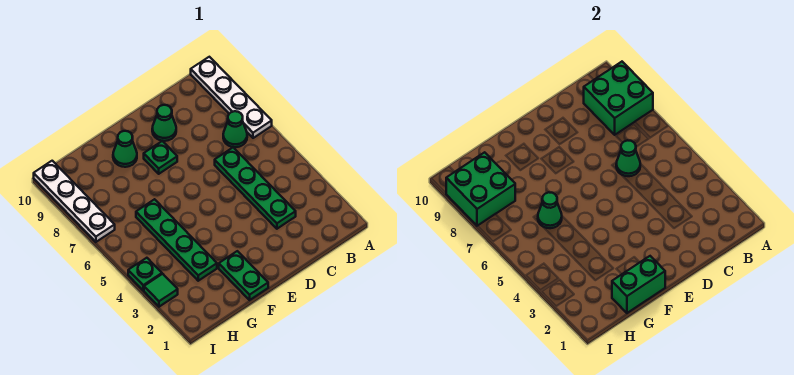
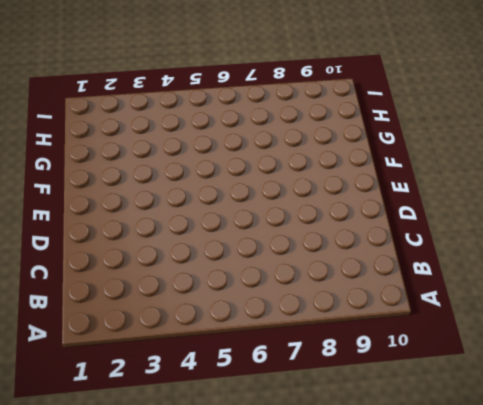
none -> white 1x4 plate [191,57,272,138]
none -> green 1x1 cone [223,111,247,147]
none -> green 1x4 plate [215,147,296,229]

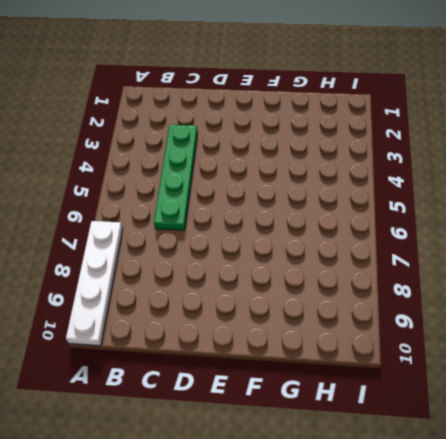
none -> green 1x1 cone [223,111,247,147]
none -> green 1x1 cone [152,105,176,141]
none -> green 1x1 plate [144,141,177,174]

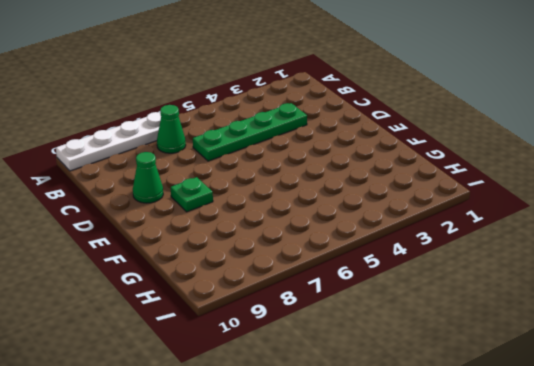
none -> green 1x2 plate [219,251,268,300]
none -> green 1x1 cone [113,131,137,167]
none -> green 1x4 plate [136,199,217,281]

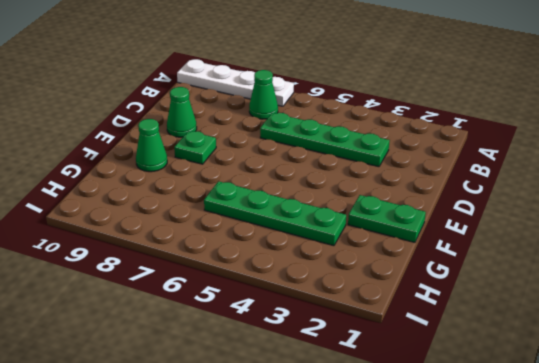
none -> green 1x1 tile [144,274,178,307]
none -> green 1x1 plate [128,258,162,290]
none -> white 1x4 plate [34,161,115,242]

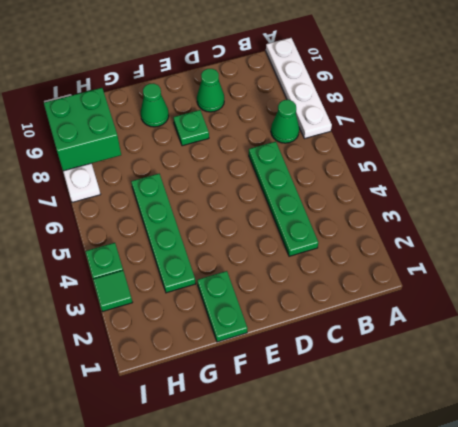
none -> green 2x2 brick [584,62,653,135]
none -> green 1x1 cone [616,140,640,176]
none -> green 1x2 brick [612,256,665,313]

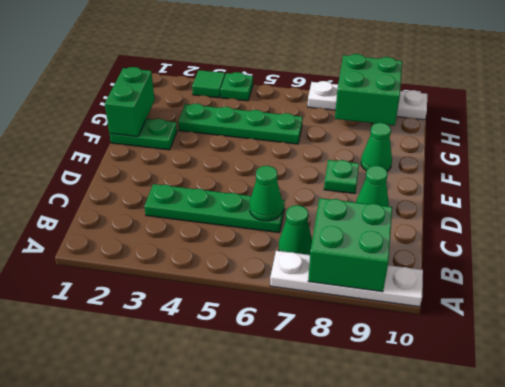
none -> green 1x1 cone [538,192,562,228]

